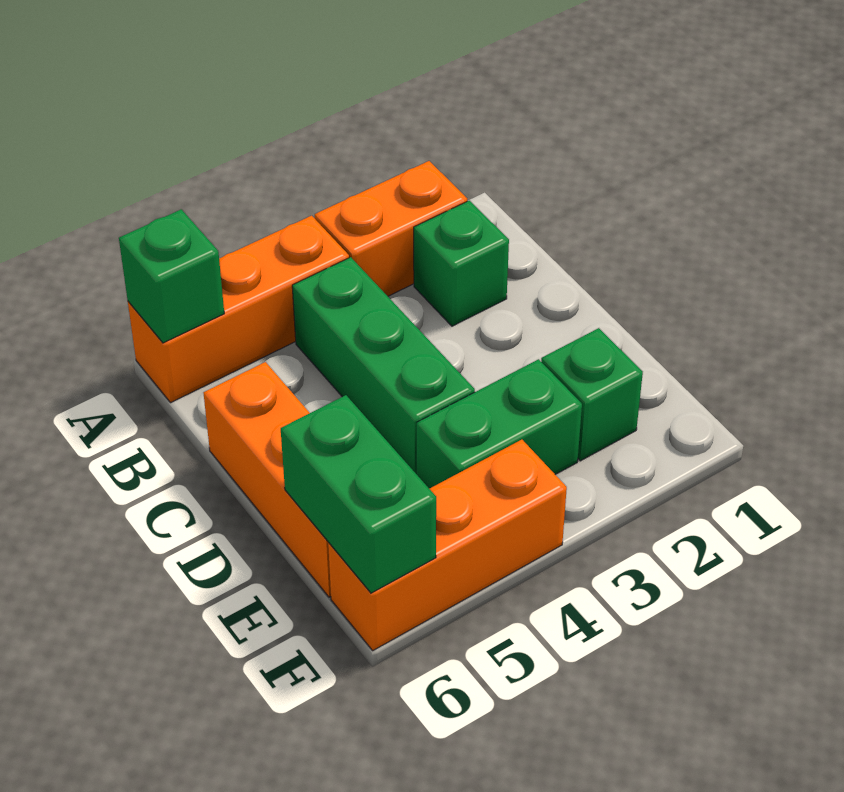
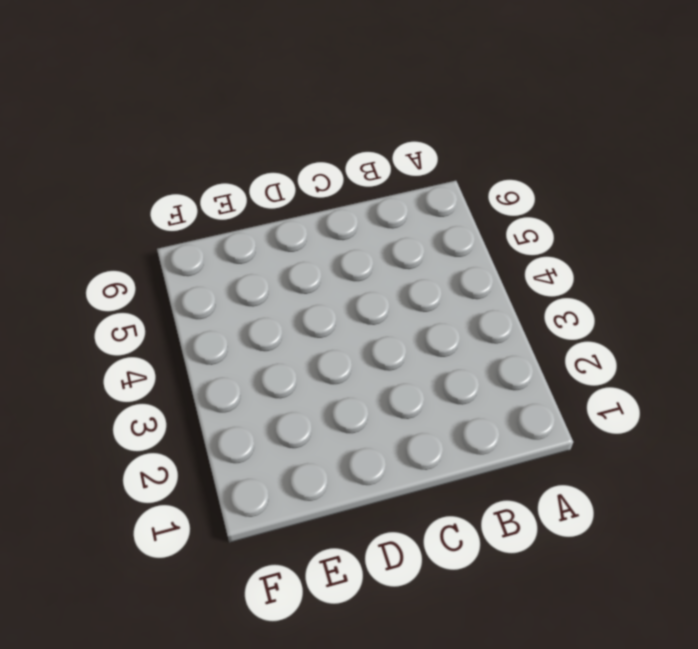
none -> orange 1x2 brick [315,161,467,296]
none -> orange 1x3 brick [128,216,349,403]

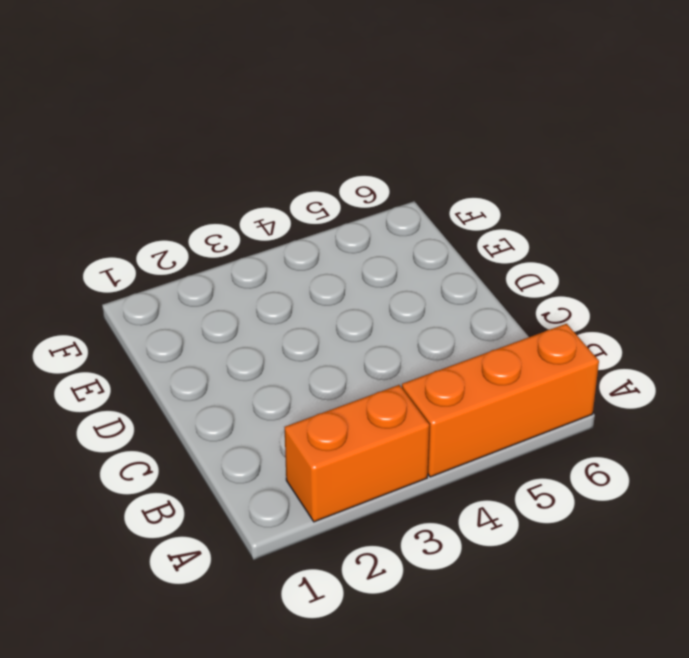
none -> green 1x1 brick [414,201,509,326]
none -> green 1x3 brick [292,257,475,474]

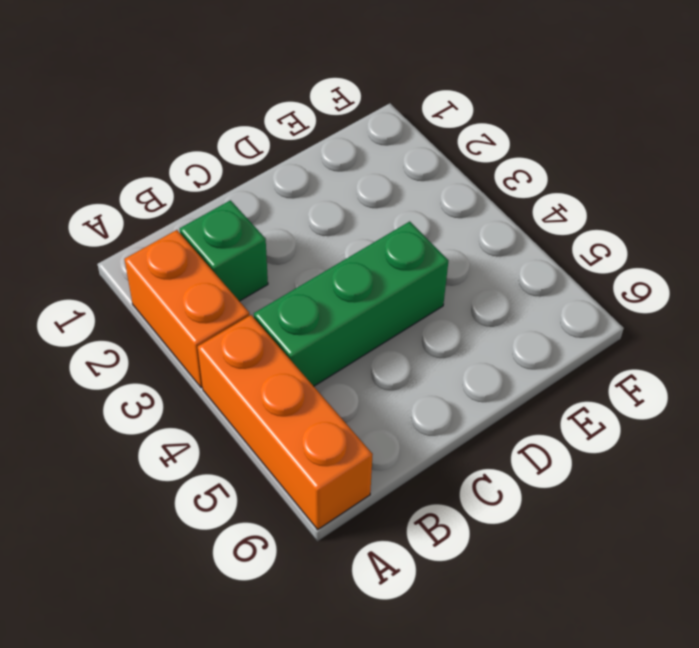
none -> orange 1x3 brick [204,362,331,597]
none -> green 1x1 brick [541,328,643,461]

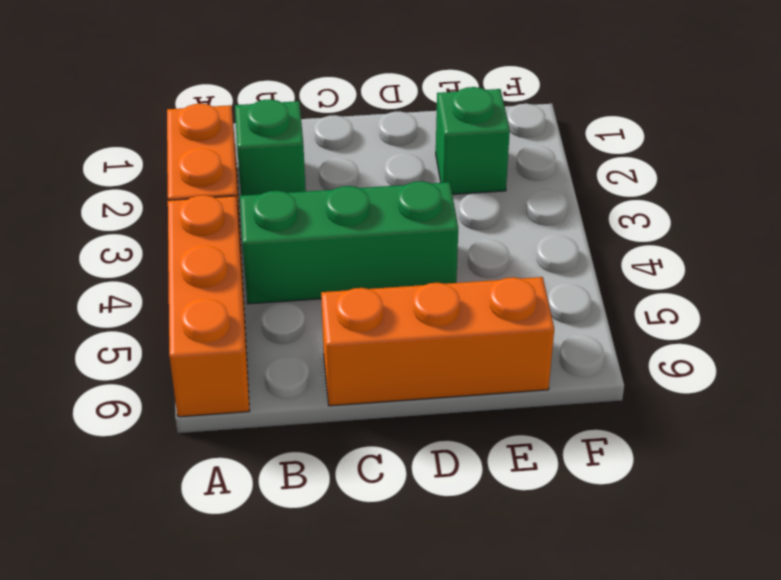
none -> green 1x2 brick [417,359,582,489]
none -> orange 1x3 brick [328,440,567,650]

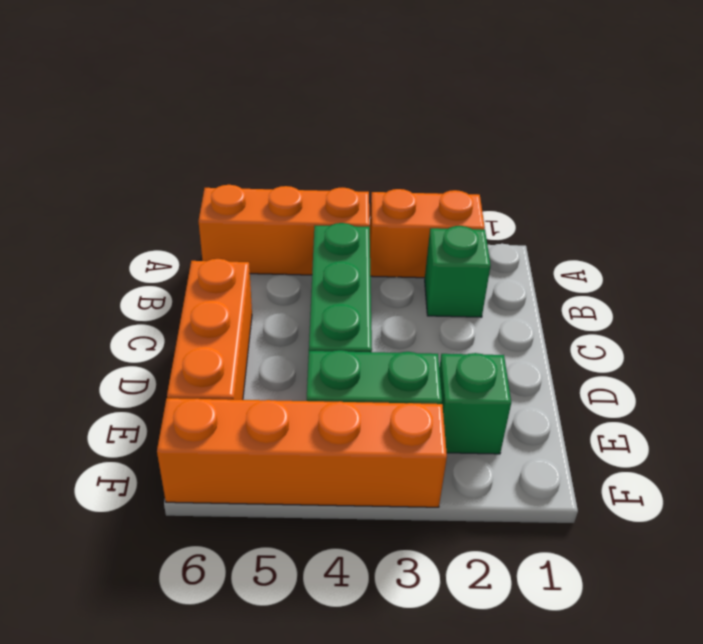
orange 1x4 brick [157,398,447,507] -> orange 1x3 brick [328,440,567,650]
none -> green 1x1 brick [119,209,224,343]
none -> green 1x2 brick [281,395,436,593]

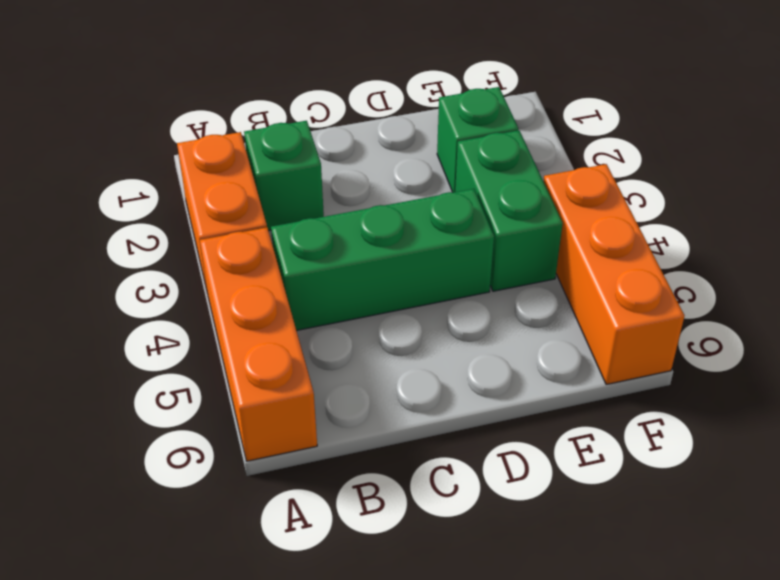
none -> orange 1x3 brick [204,362,331,597]
none -> green 1x1 brick [119,209,224,343]

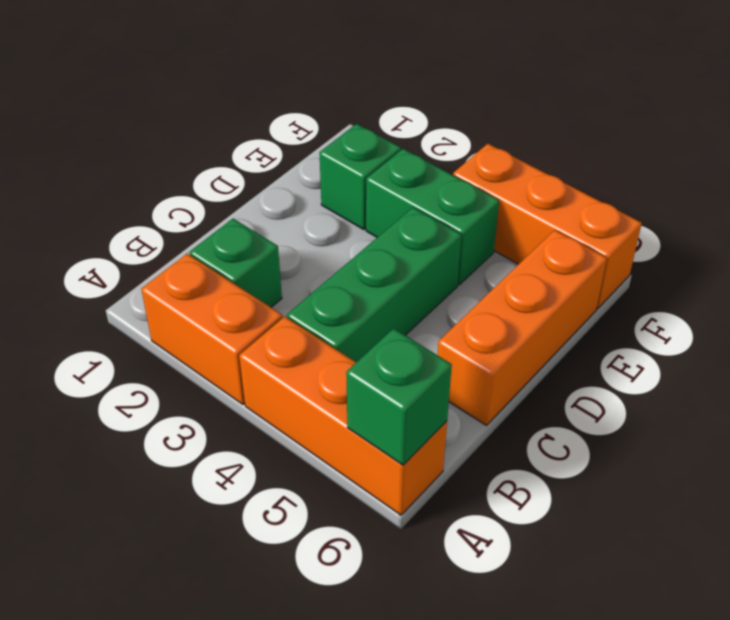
none -> green 1x2 brick [281,395,436,593]

